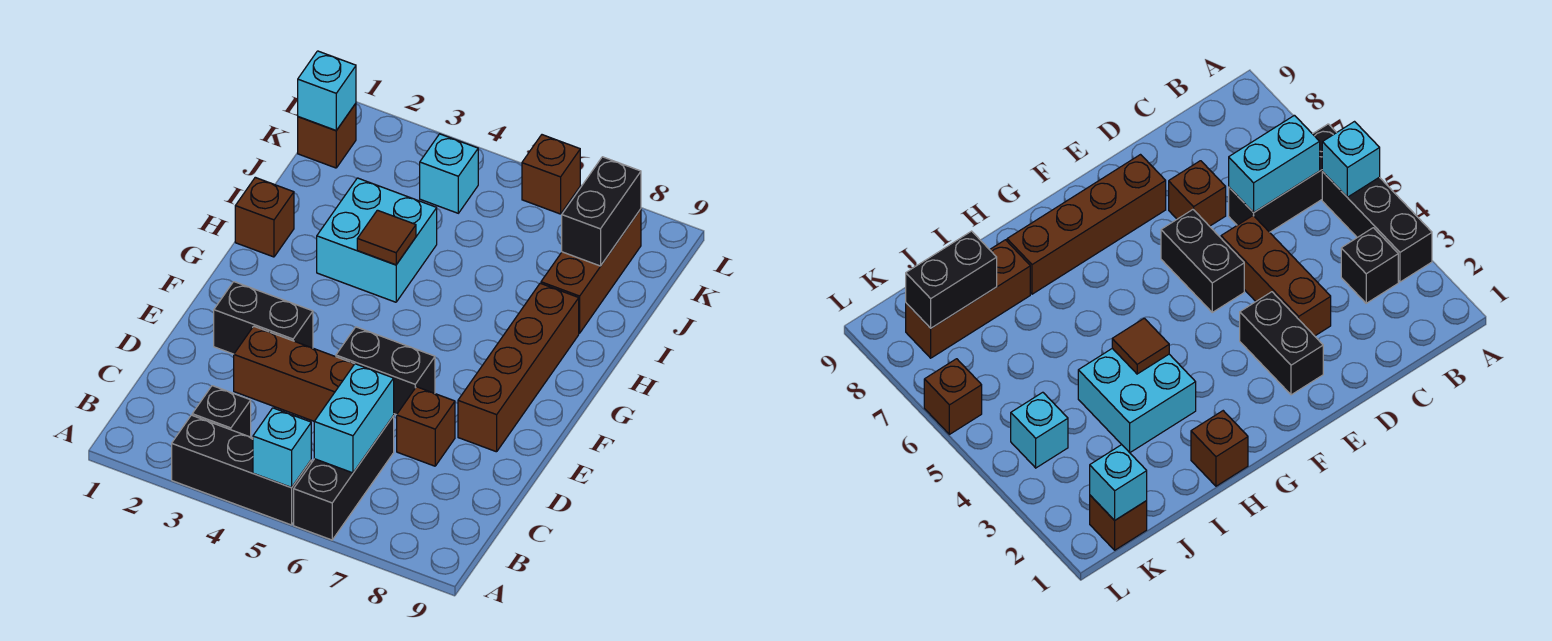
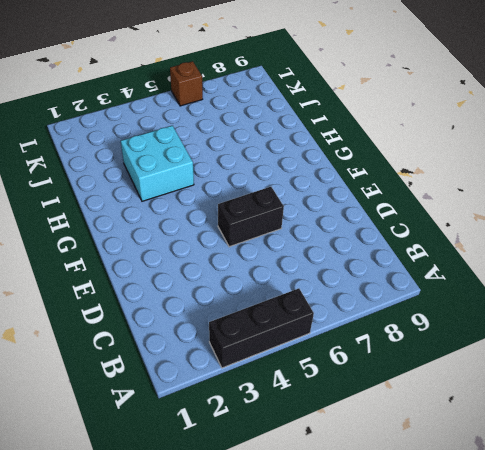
none -> black 1x3 brick [294,416,394,540]
none -> black 1x1 brick [192,386,251,437]
none -> brown 1x3 brick [234,326,354,421]

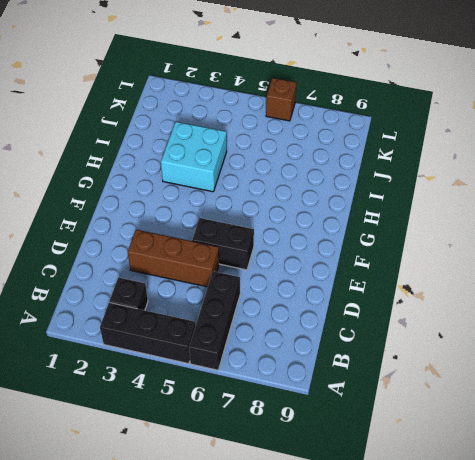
none -> brown 1x1 brick [397,387,455,466]
none -> black 1x2 brick [214,282,313,354]
none -> brown 1x4 brick [458,283,579,452]

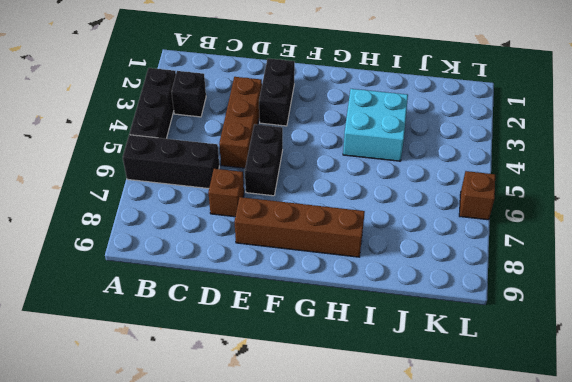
none -> brown 1x1 brick [235,177,294,257]
none -> brown 1x3 brick [541,209,641,333]
none -> brown 1x1 brick [298,104,356,168]

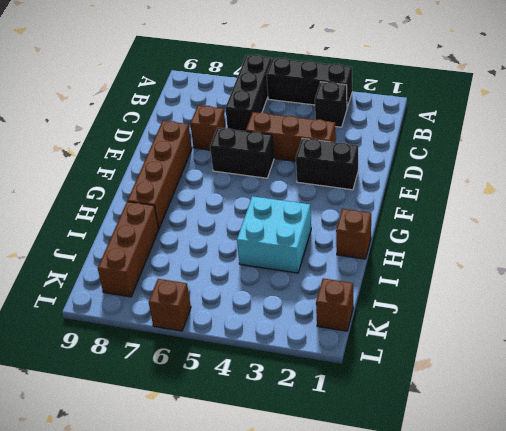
none -> cyan 1x1 brick [420,134,478,213]
none -> cyan 1x1 brick [253,408,311,488]
none -> cyan 1x2 brick [314,364,394,473]

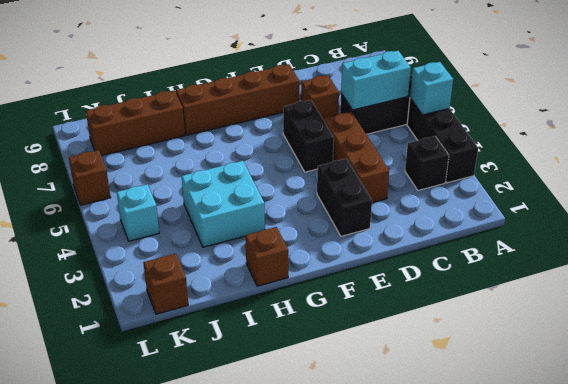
none -> brown 1x1 tile [357,210,416,265]
none -> black 1x2 brick [562,157,641,266]
none -> cyan 1x1 brick [298,51,356,130]

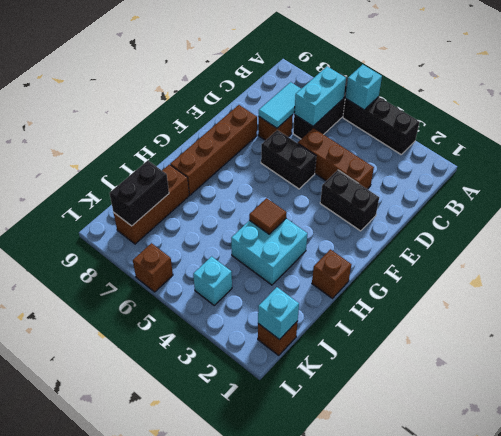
cyan 1x2 tile [259,82,301,128] -> none
none -> black 1x1 brick [192,386,251,437]

